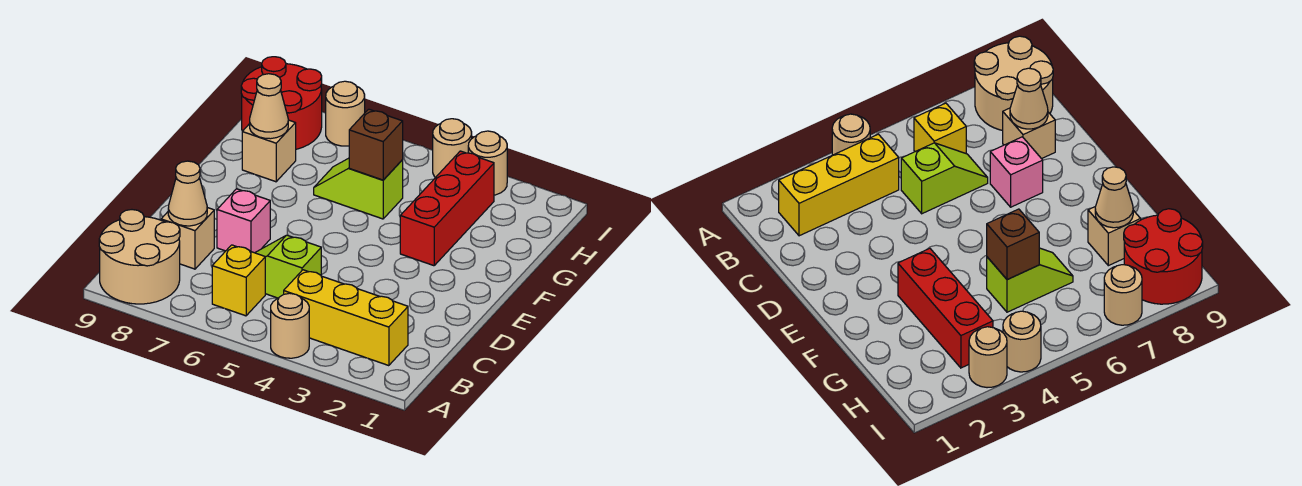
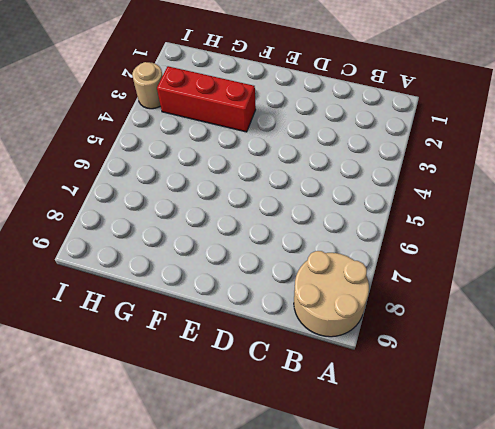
none -> tan 1x1 round brick [271,293,309,358]
none -> yellow 1x3 brick [284,270,408,366]
none -> yellow 1x1 brick [212,245,265,316]

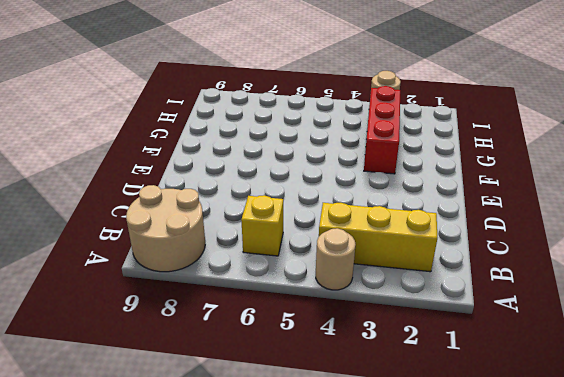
none -> lime 1x2 slope [255,235,321,298]
none -> tan 1x1 brick [161,208,214,269]
none -> pink 1x1 brick [217,189,270,253]

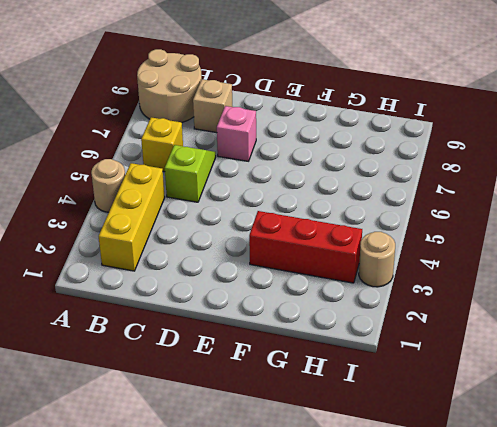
none -> lime 1x2 slope [314,158,403,219]
none -> tan 1x1 brick [242,120,296,182]
none -> red 2x2 round brick [241,57,322,149]

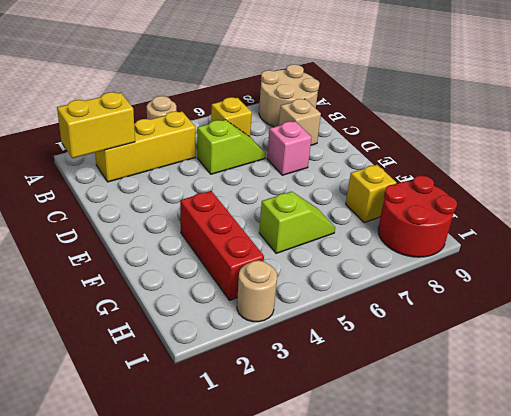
yellow 1x2 brick [57,92,135,158] -> none
yellow 1x1 brick [346,165,397,223] -> tan 1x1 brick [242,120,296,182]
none -> tan 1x1 round brick [433,119,472,178]
none -> tan 1x1 round brick [326,81,365,146]
none -> tan 1x1 cone [168,161,207,226]

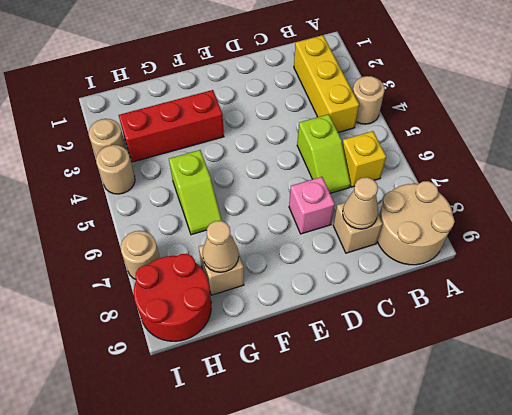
none -> brown 1x1 brick [349,109,403,180]

